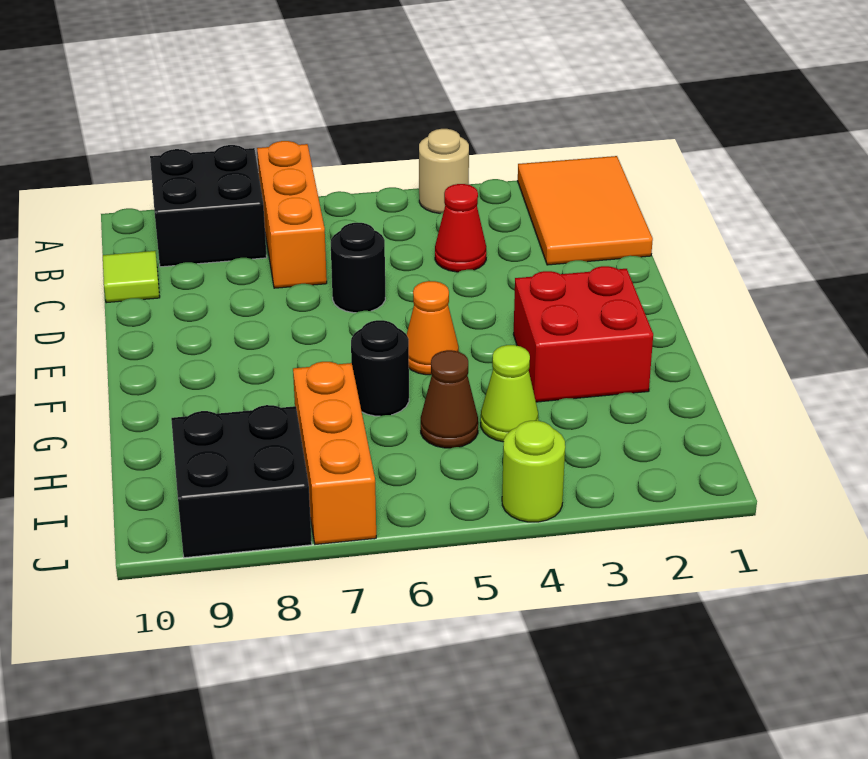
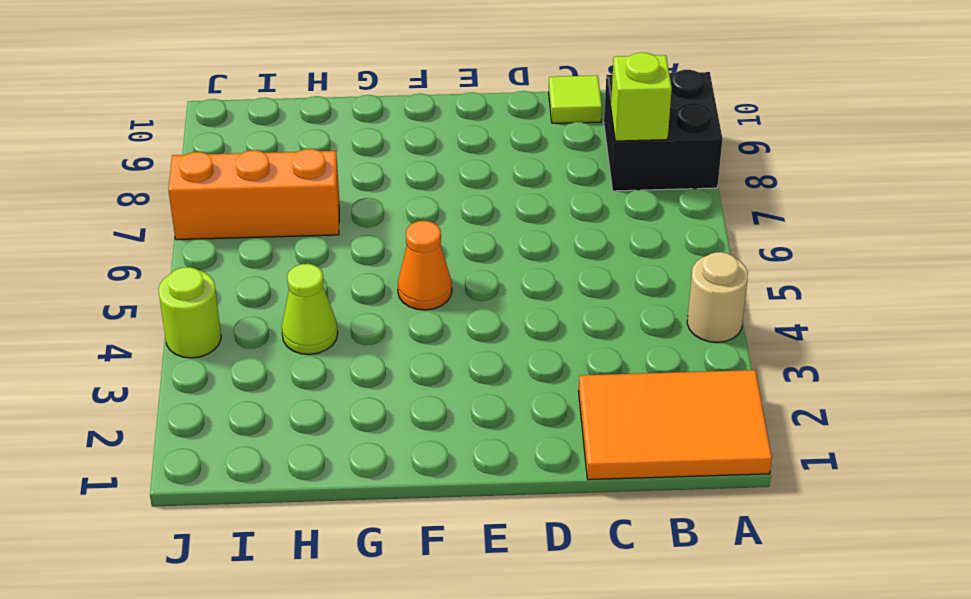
lime 1x1 brick [611,53,672,141] -> none
none -> orange 1x3 brick [257,141,327,288]
none -> red 1x1 cone [435,184,486,272]
none -> black 1x1 round brick [331,223,385,313]

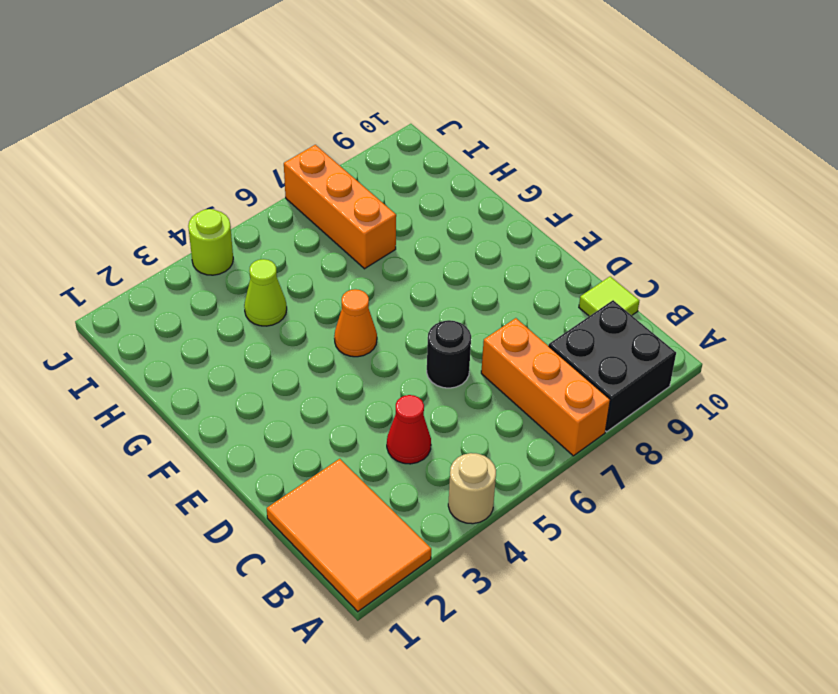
none -> red 2x2 brick [513,266,653,402]
none -> black 1x1 round brick [351,320,409,416]
none -> brown 1x1 cone [421,350,478,448]

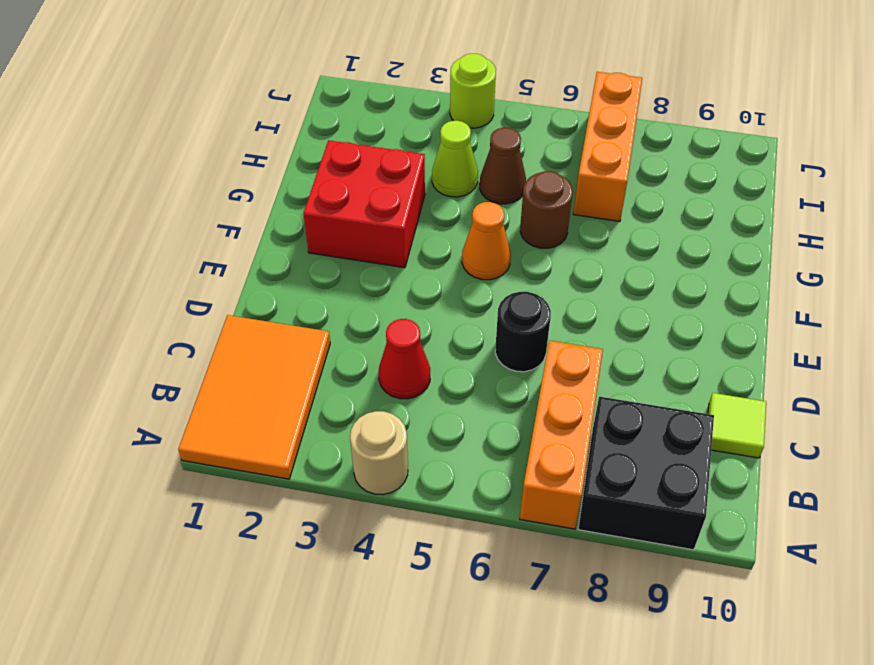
brown 1x1 round brick [520,171,573,248] -> black 1x1 round brick [351,320,409,416]
none -> black 2x2 brick [171,405,312,558]

